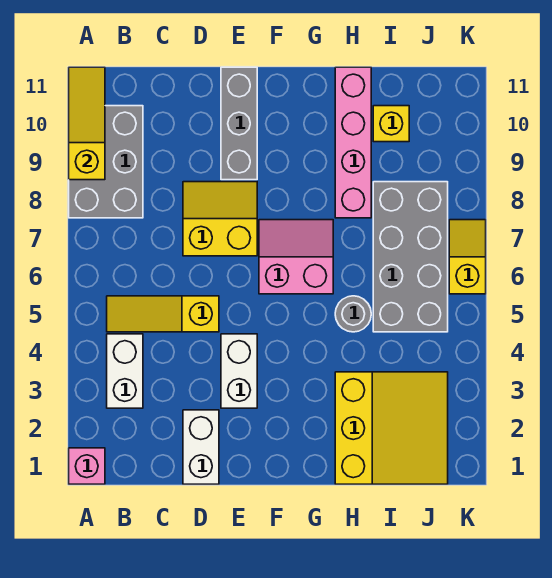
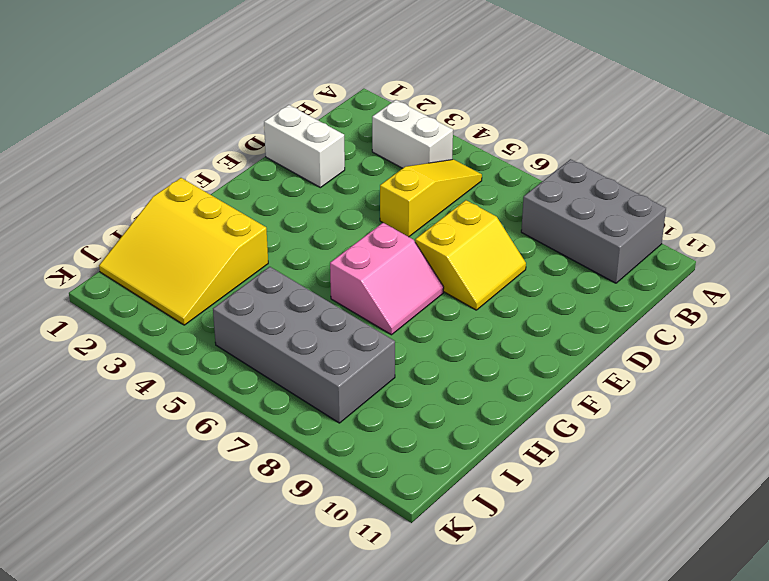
none -> pink 1x1 brick [69,448,105,484]
none -> white 1x2 brick [221,334,257,408]
none -> grey 1x3 brick [221,67,257,180]

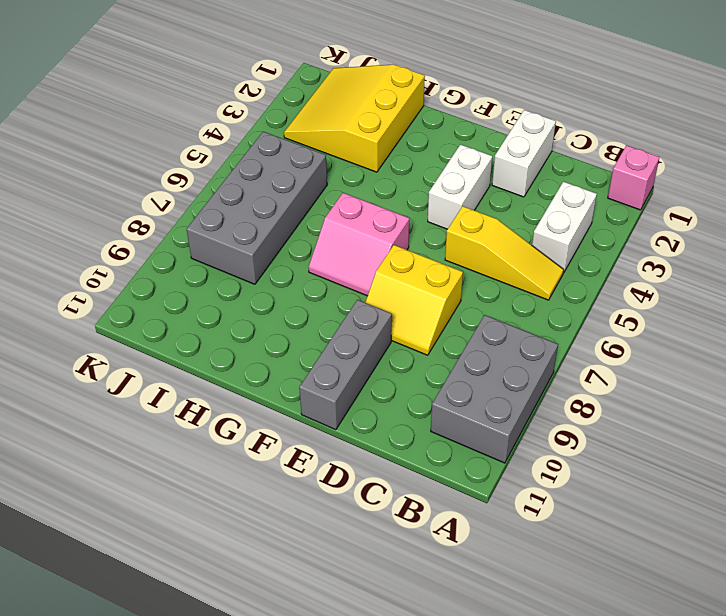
none -> grey 1x1 round brick [335,296,371,332]
none -> pink 1x4 brick [335,67,371,218]
none -> yellow 1x1 brick [373,106,409,142]

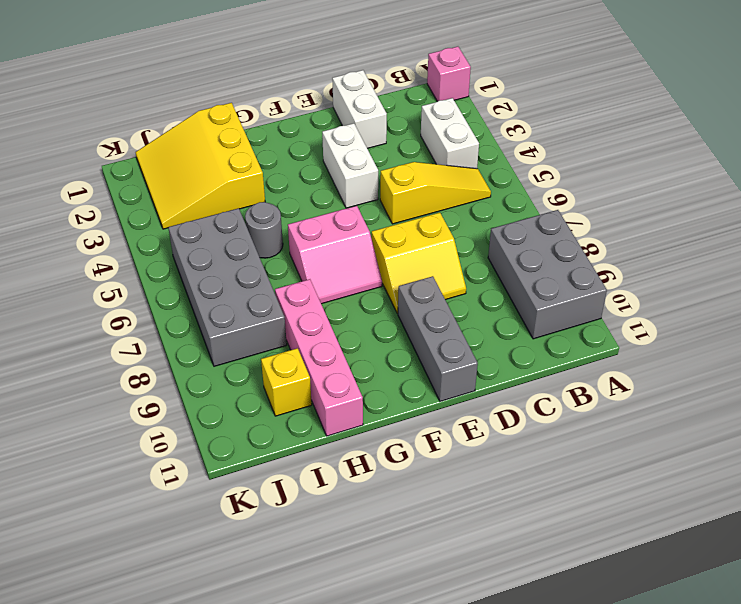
none -> yellow 1x2 slope [449,220,486,294]
none -> yellow 1x3 slope [69,67,105,180]

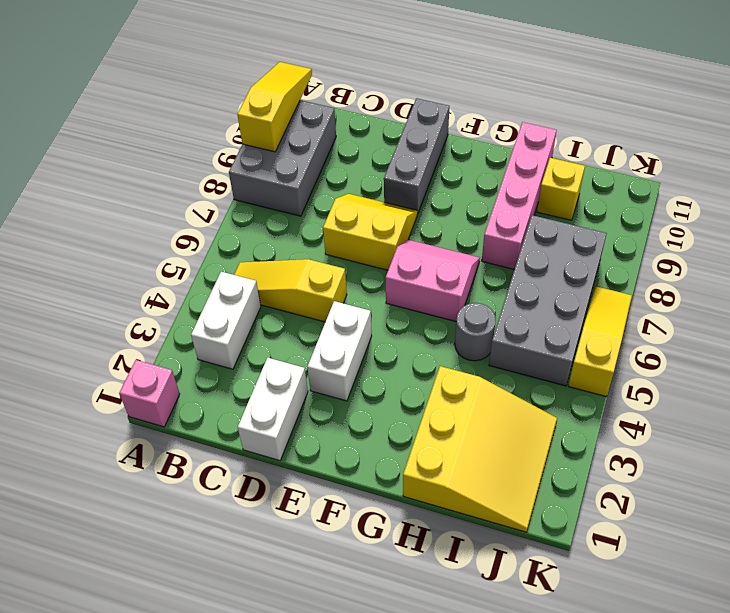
yellow 1x3 slope [568,286,632,396] -> yellow 1x2 slope [449,220,486,294]

